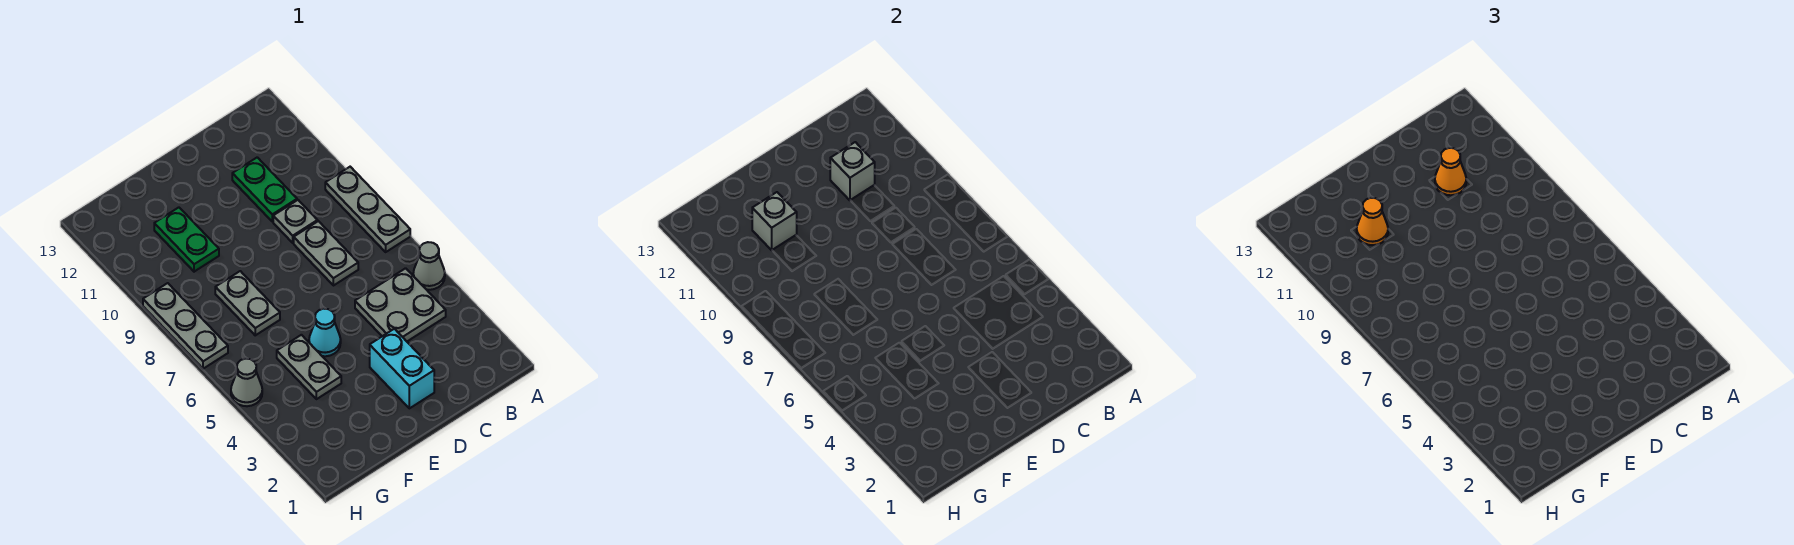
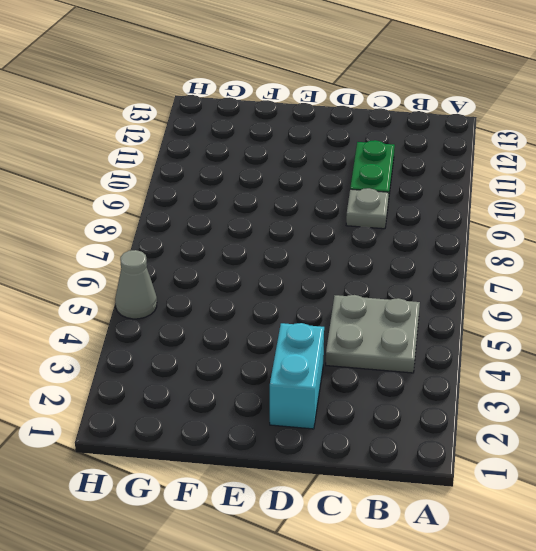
none -> grey 1x1 cone [413,242,445,290]
none -> grey 1x3 plate [325,167,410,252]
none -> grey 1x2 plate [294,221,358,286]

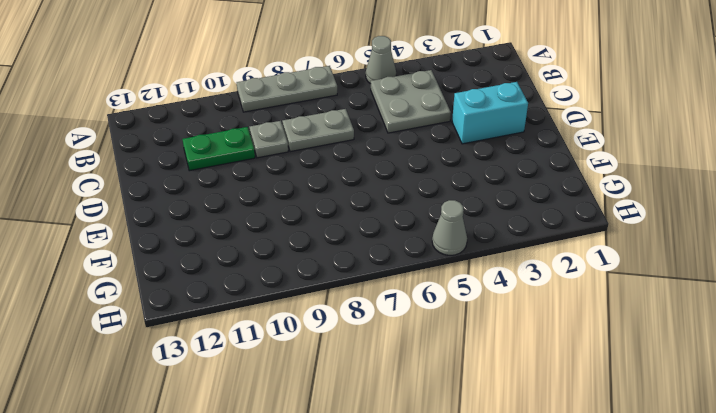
none -> cyan 1x1 cone [309,309,341,356]
none -> grey 1x2 plate [277,335,341,399]
none -> grey 1x2 plate [215,271,280,335]

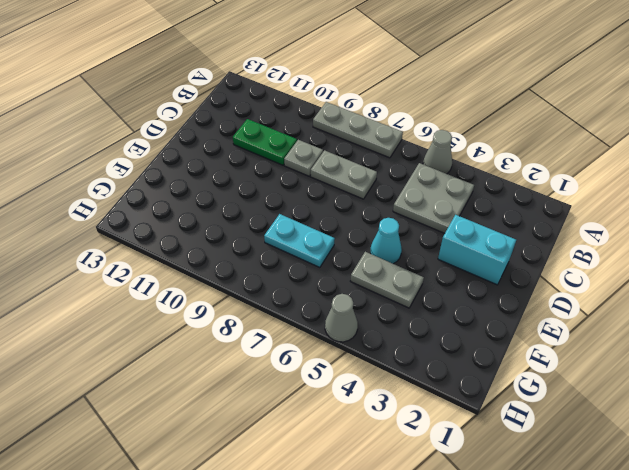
cyan 1x2 plate [264,214,335,268] -> grey 1x2 plate [215,271,280,335]
none -> green 1x2 plate [154,207,219,272]
none -> grey 1x3 plate [143,283,228,369]
none -> grey 1x1 brick [830,142,875,200]

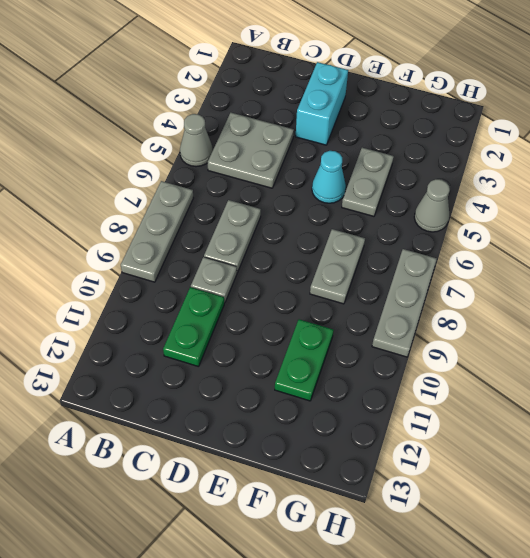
none -> grey 1x1 brick [830,142,875,200]
none -> grey 1x1 brick [752,192,797,250]
none -> orange 1x1 cone [1435,148,1466,195]

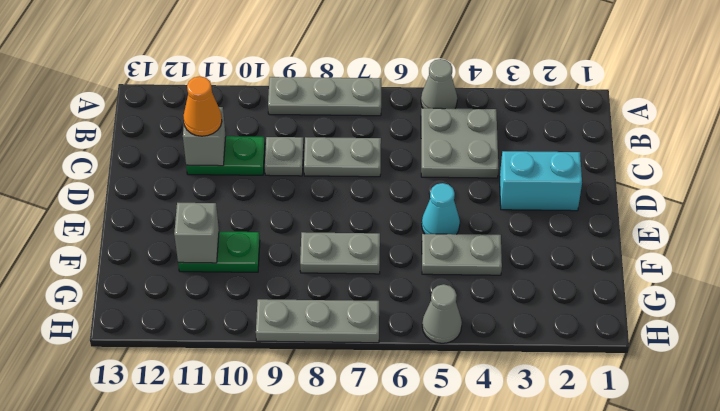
none -> orange 1x1 cone [1357,198,1388,245]

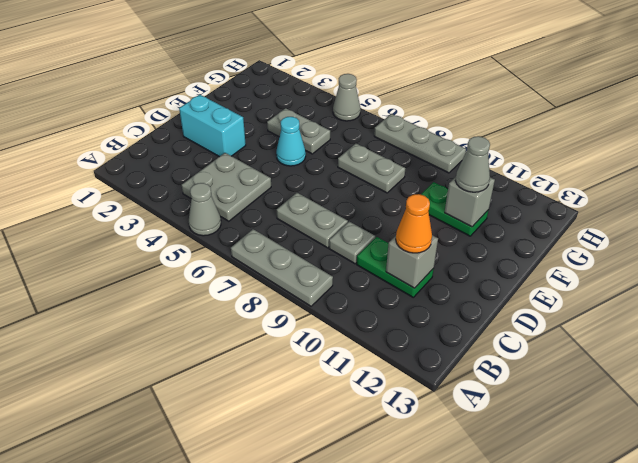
grey 1x1 cone [456,136,490,192] -> orange 1x1 cone [1357,198,1388,245]

